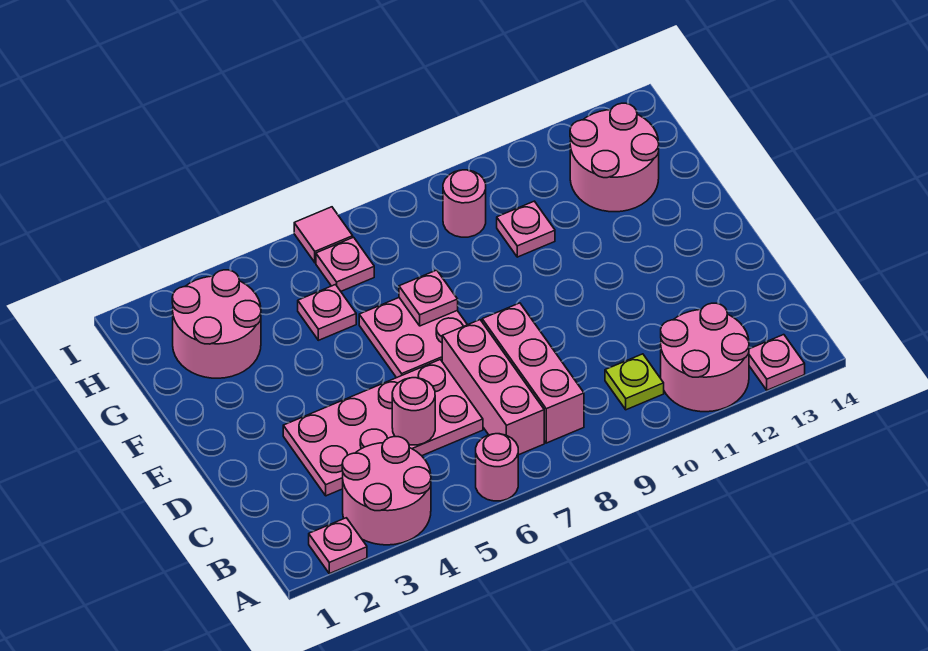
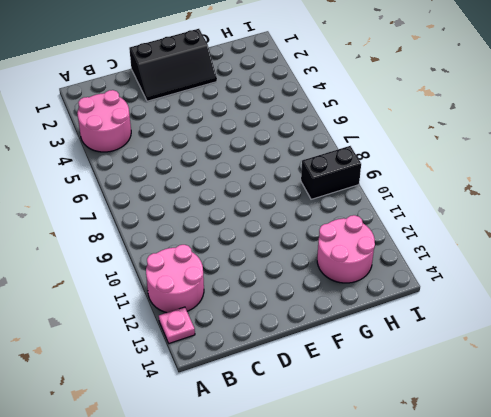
black 2x3 slope [129,29,217,101] -> none
black 1x2 brick [301,146,361,199] -> pink 1x1 round brick [443,170,486,237]
none -> pink 1x1 plate [309,518,367,574]
none -> pink 1x1 round brick [476,434,518,501]
none -> pink 1x3 brick [442,320,544,455]

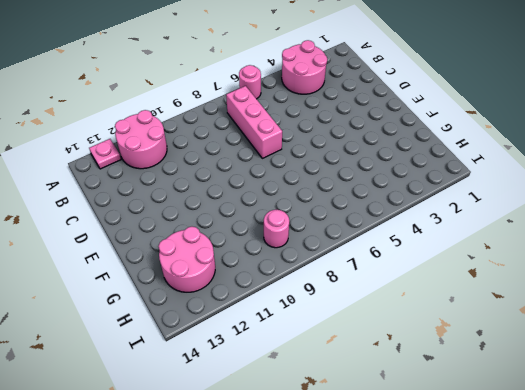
none -> pink 1x1 plate [309,518,367,574]
none -> pink 1x3 brick [482,303,584,443]
none -> lime 1x1 plate [605,354,664,410]

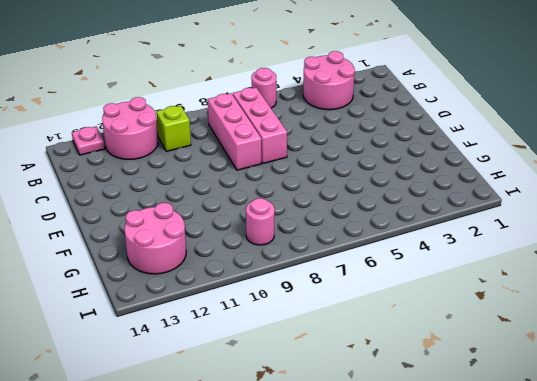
lime 1x1 brick [156,105,191,151] -> lime 1x1 plate [605,354,664,410]
none -> pink 1x1 plate [309,518,367,574]
none -> pink 2x4 plate [283,359,483,496]
none -> pink 2x2 plate [359,298,467,378]

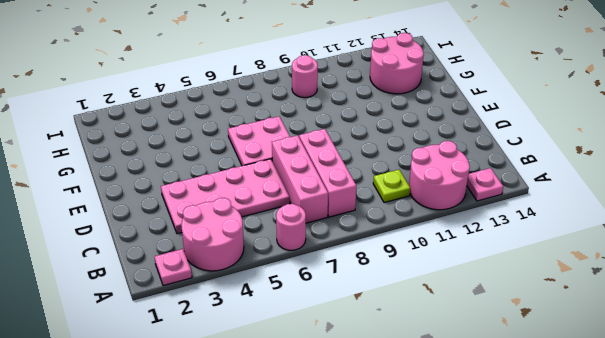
none -> pink 2x2 round brick [172,270,261,378]
none -> pink 1x1 plate [298,285,356,340]
none -> pink 1x1 plate [497,201,555,257]

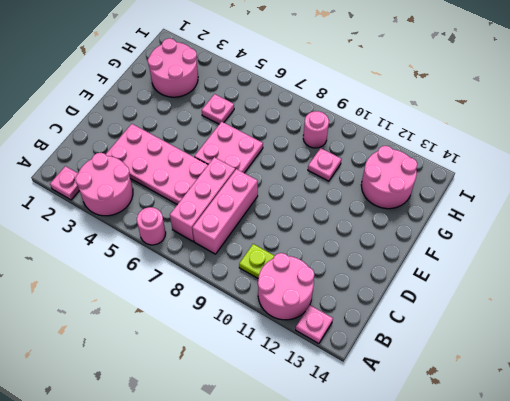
none -> pink 1x1 plate [316,237,374,291]
none -> pink 1x1 tile [294,207,353,263]
none -> pink 1x1 round brick [392,378,435,445]

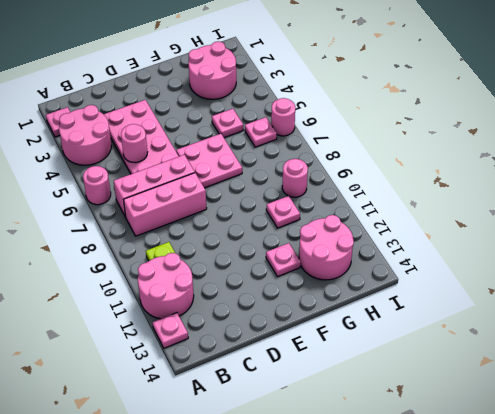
pink 1x1 plate [266,243,301,277] -> pink 1x1 plate moved to [399,270,458,326]
pink 1x1 round brick [271,98,295,136] -> pink 1x1 tile [294,207,353,263]

